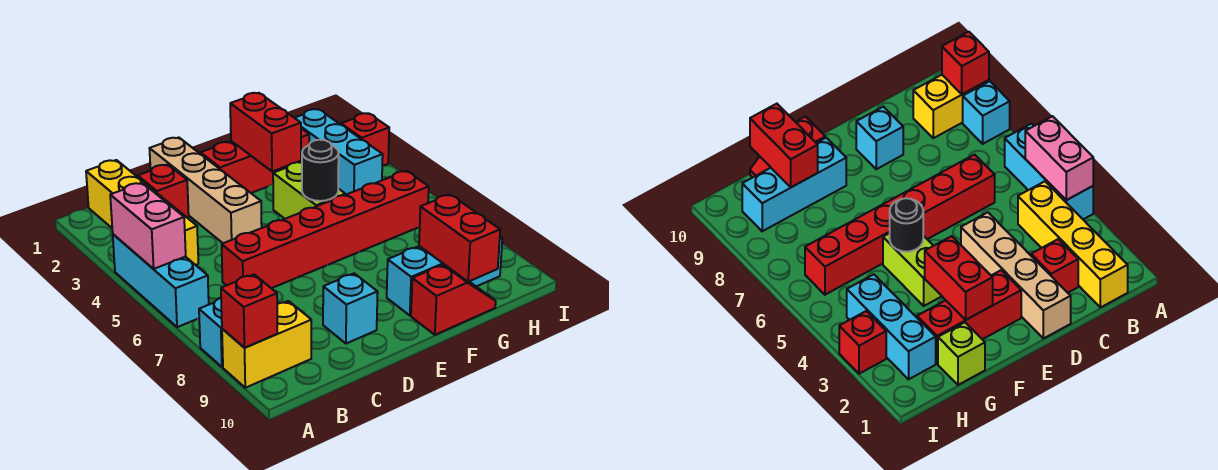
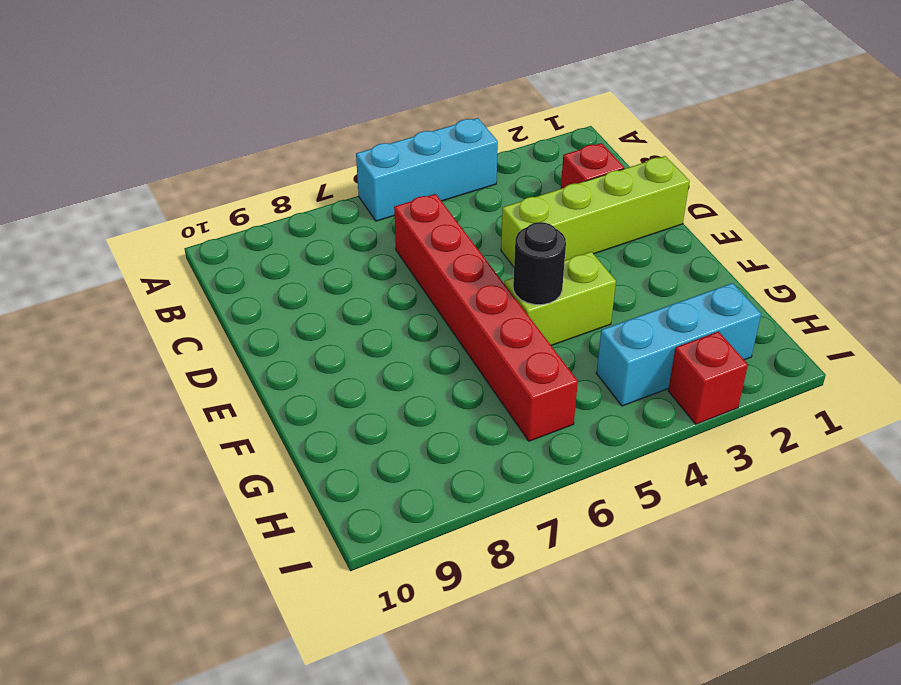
lime 1x4 brick [501,156,690,267] -> tan 1x4 brick [149,137,262,243]
none -> cyan 1x1 brick [199,298,223,367]
none -> yellow 1x2 brick [222,301,311,388]
none -> yellow 1x4 brick [86,160,198,265]

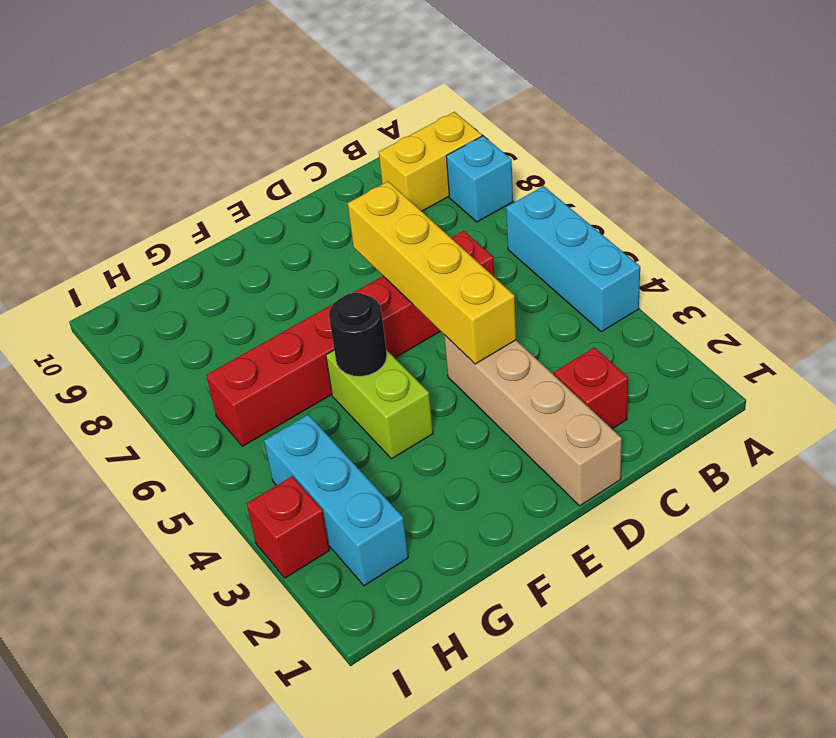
yellow 1x4 brick [348,181,516,364] -> yellow 1x4 brick moved to [86,160,198,265]
none -> cyan 1x1 brick [323,273,378,344]
none -> red 1x3 brick [201,128,309,193]
none -> cyan 1x3 brick [387,237,502,315]

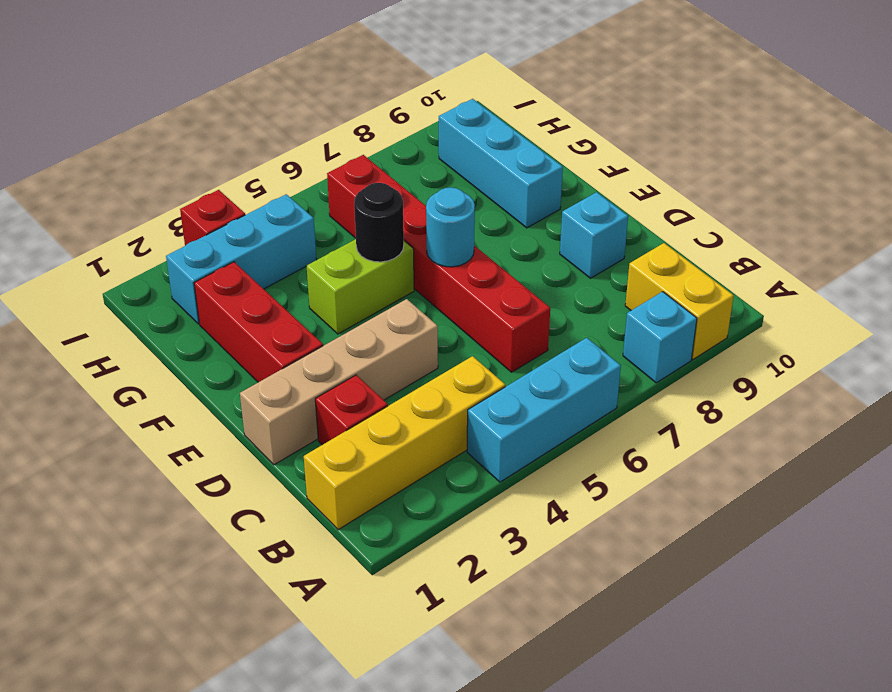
cyan 1x1 round brick [426,187,475,267] -> none
none -> red 1x2 slope [411,265,496,335]
none -> lime 1x1 brick [938,323,985,385]
none -> pink 1x2 brick [110,183,186,269]

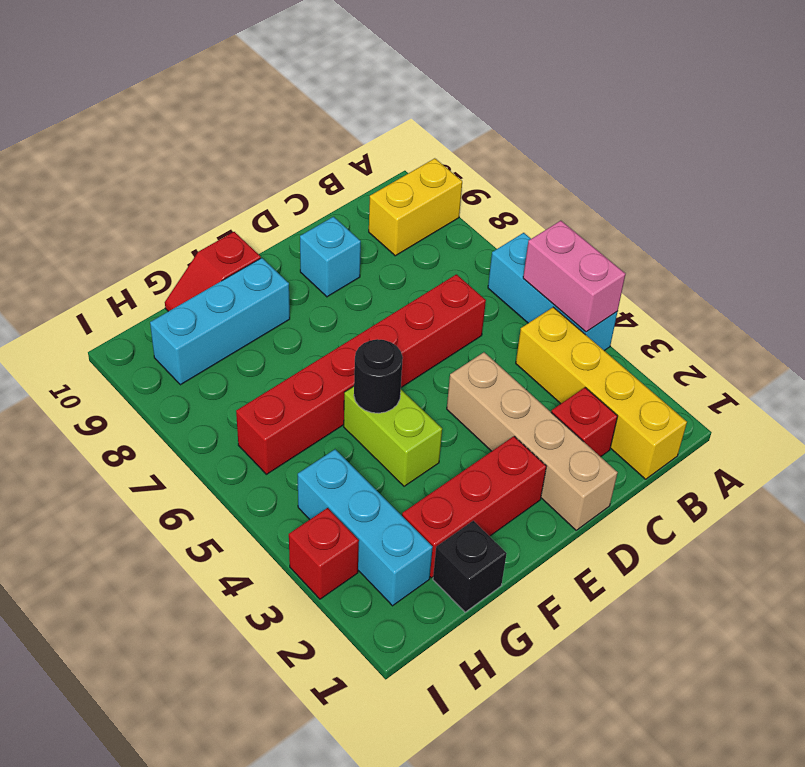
black 1x1 brick [433,521,507,612] -> lime 1x1 brick [938,323,985,385]
none -> cyan 1x1 brick [199,298,223,367]
none -> red 1x1 brick [221,275,277,348]
none -> red 1x2 brick [230,93,301,172]

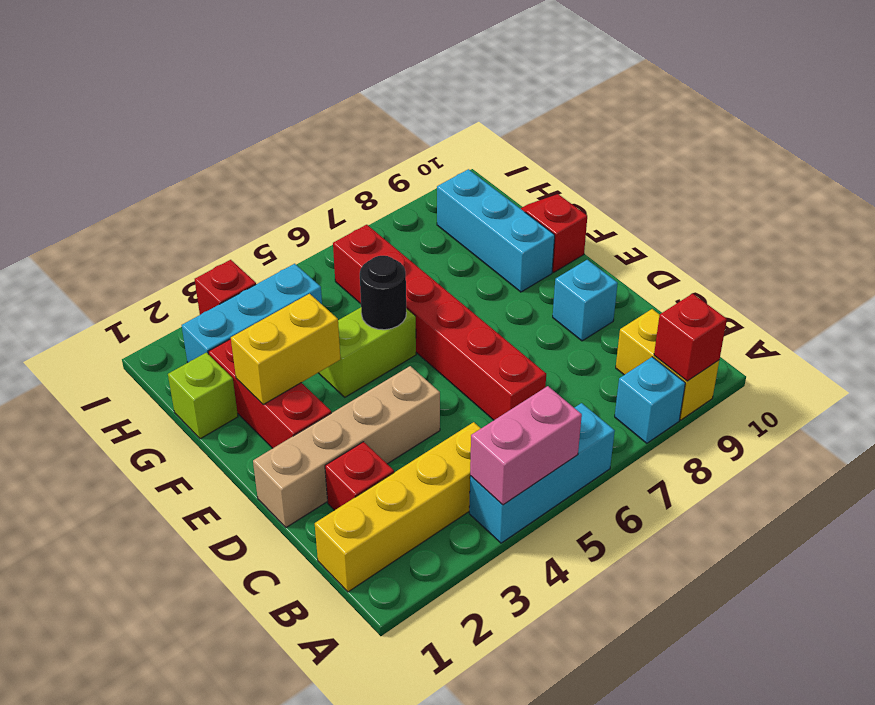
yellow 1x2 brick [231,294,340,404] -> red 1x2 brick [230,93,301,172]
none -> red 1x2 brick [419,195,500,282]

